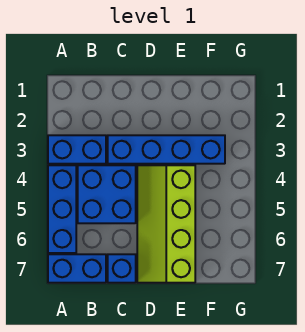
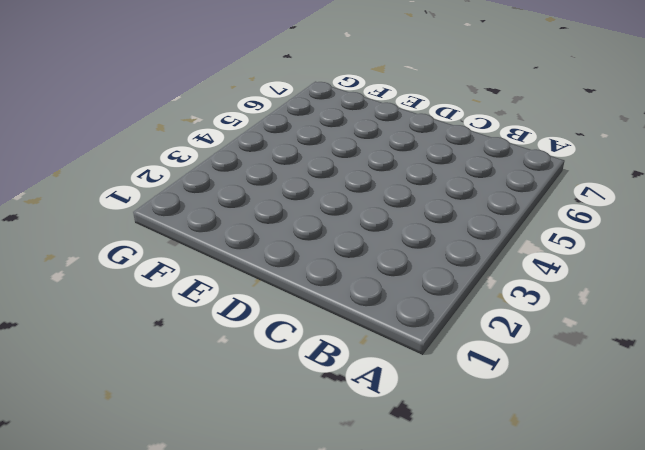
none -> blue 1x2 brick [48,135,106,164]
none -> blue 1x3 brick [48,165,76,253]

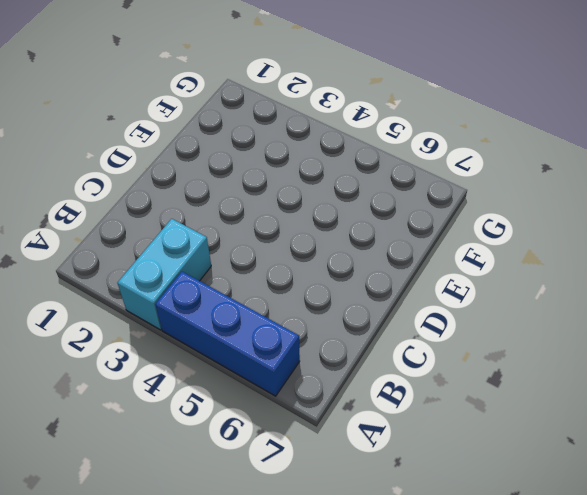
cyan 1x2 brick [117,219,211,330] -> blue 1x2 brick [48,135,106,164]
none -> blue 1x2 brick [48,254,106,283]
none -> blue 2x2 brick [78,165,136,223]

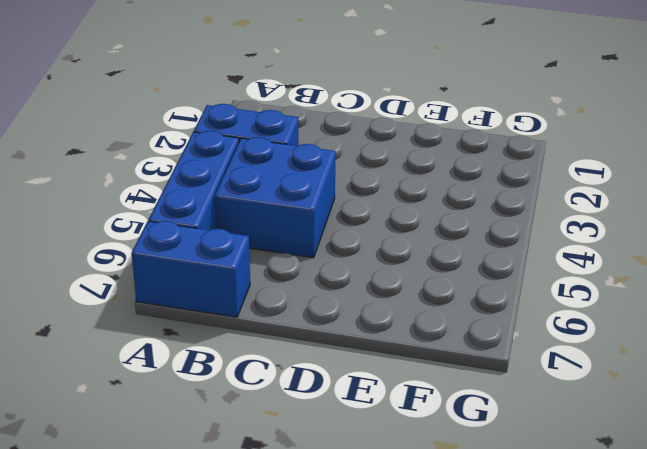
none -> blue 1x4 brick [108,135,225,164]
none -> blue 1x1 brick [108,254,136,283]

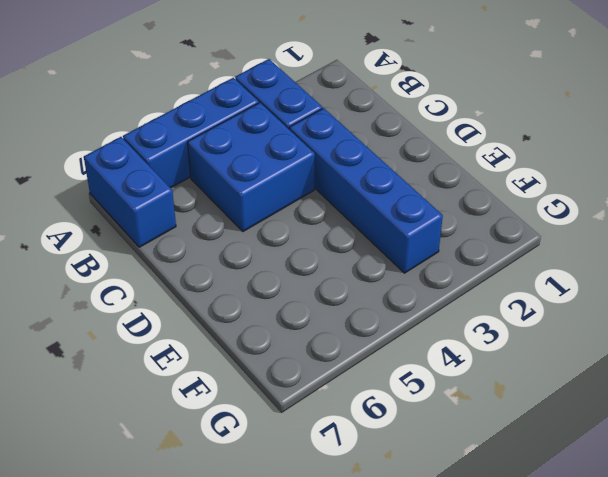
none -> blue 1x1 brick [108,254,136,283]
none -> lime 2x4 slope [137,165,195,283]

